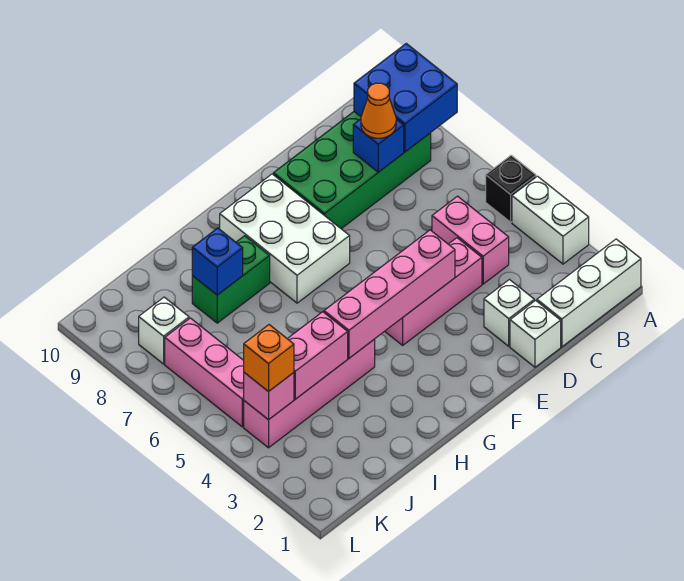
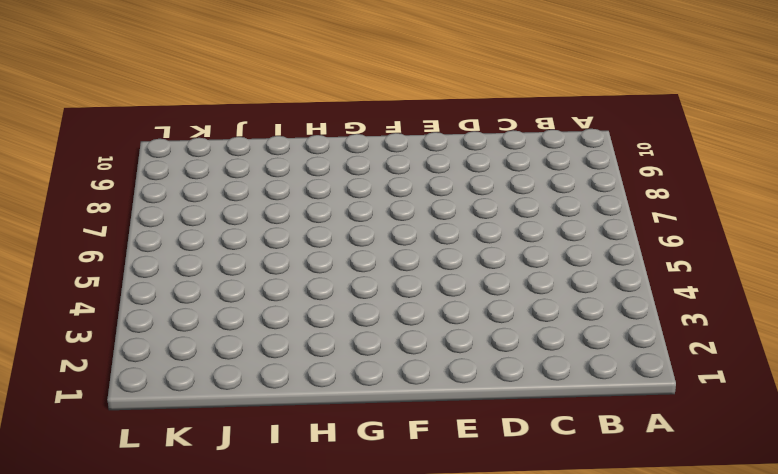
none -> white 1x3 brick [537,239,641,347]
none -> white 1x2 brick [512,176,589,264]
none -> black 1x1 brick [486,155,536,222]

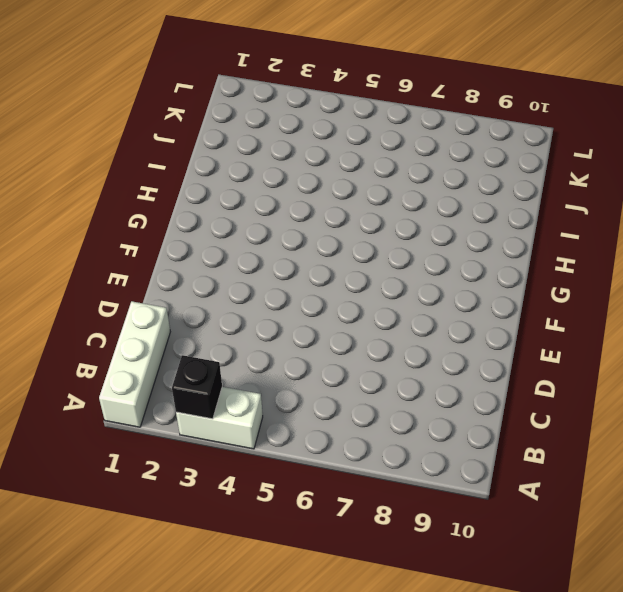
black 1x1 brick [172,355,222,419] -> black 1x1 brick moved to [486,155,536,222]
none -> green 2x4 brick [273,112,431,229]
none -> pink 1x2 brick [432,196,509,284]
none -> white 1x1 brick [510,300,561,367]

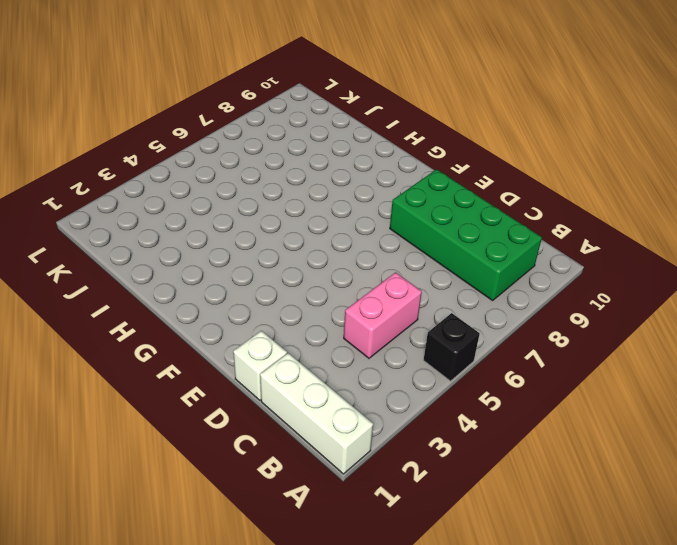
none -> white 1x2 brick [512,176,589,264]
none -> white 1x1 brick [484,280,534,346]
none -> pink 1x3 brick [385,238,482,345]

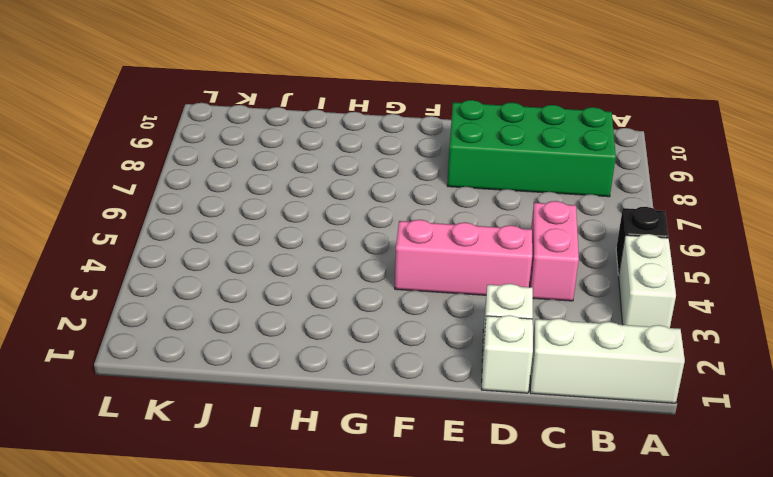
none -> white 2x3 brick [220,174,350,303]
none -> pink 1x4 brick [244,340,375,448]
none -> green 1x2 brick [192,236,270,323]

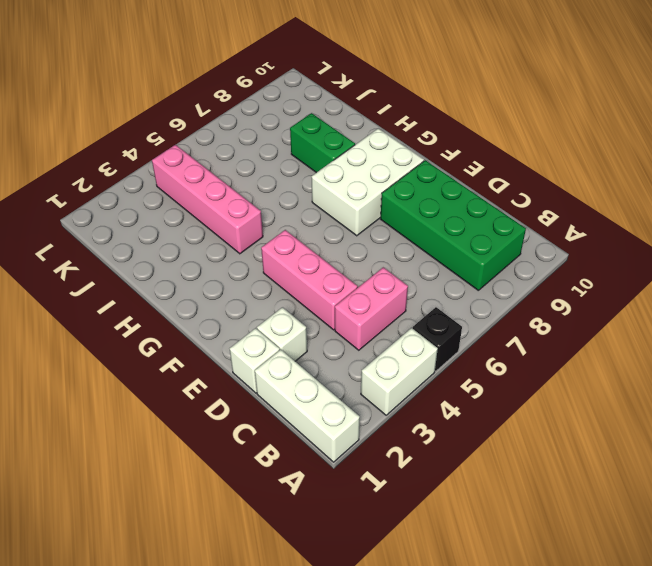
none -> pink 1x3 brick [165,318,244,427]
none -> white 1x1 brick [139,297,189,364]
none -> blue 2x2 brick [354,43,457,152]

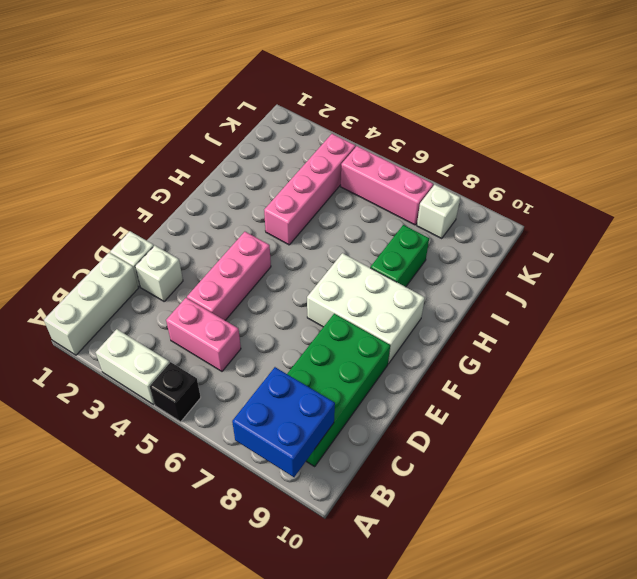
none -> blue 1x1 brick [353,119,404,172]
none -> pink 1x4 brick [324,230,455,358]
none -> pink 1x2 brick [287,312,348,399]

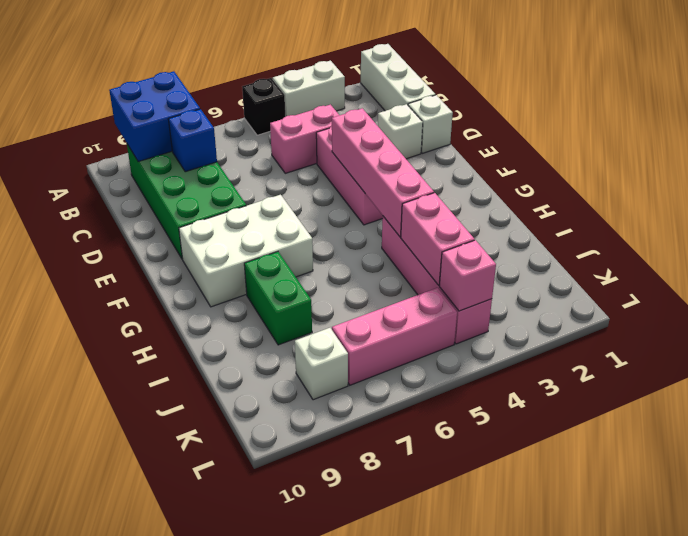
none -> blue 1x1 brick [192,228,243,295]
none -> orange 1x1 cone [361,83,396,138]
none -> orange 1x1 brick [244,325,294,392]

